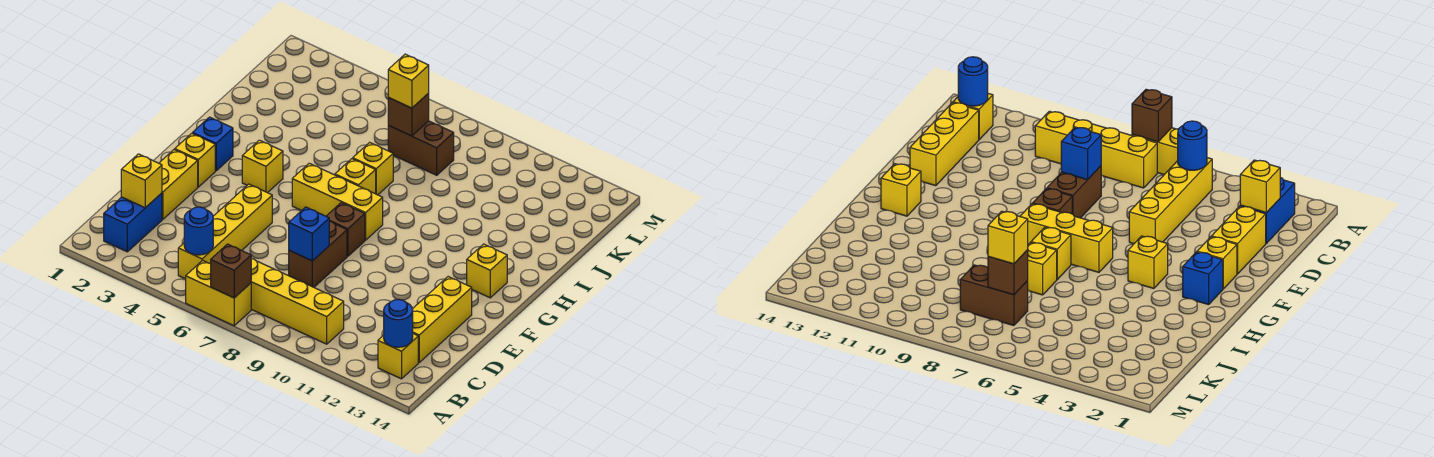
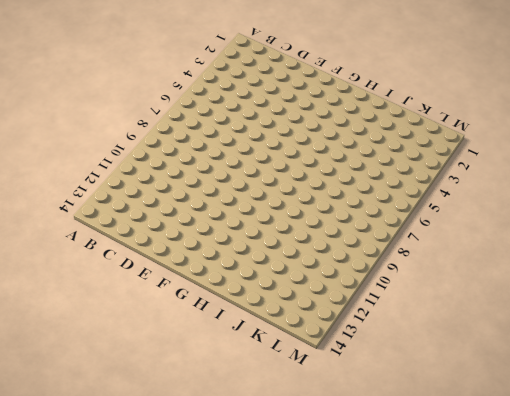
none -> yellow 1x2 brick [186,260,251,326]
none -> blue 1x2 brick [104,193,162,252]
none -> yellow 1x4 brick [178,184,272,279]

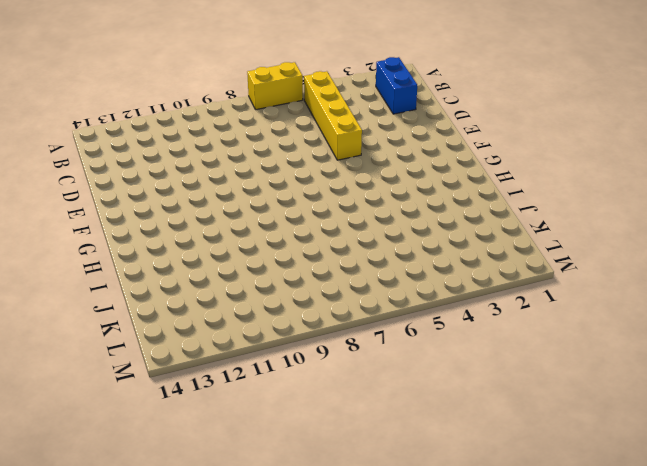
none -> yellow 1x4 brick [251,259,344,344]
none -> yellow 1x1 brick [378,334,418,379]
none -> yellow 1x3 brick [413,277,472,362]

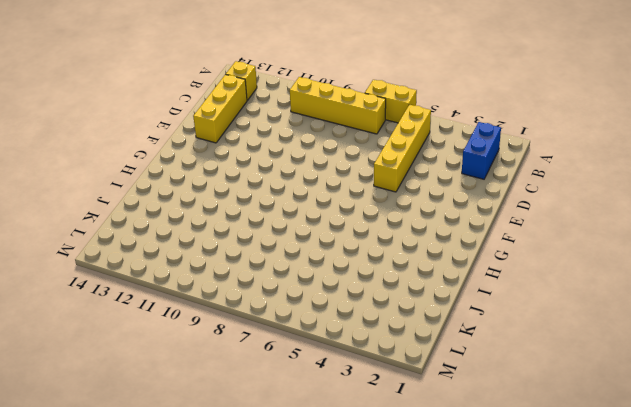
none -> yellow 1x2 brick [159,150,198,219]
none -> brown 1x2 brick [289,221,347,287]
none -> yellow 1x1 brick [175,133,215,187]

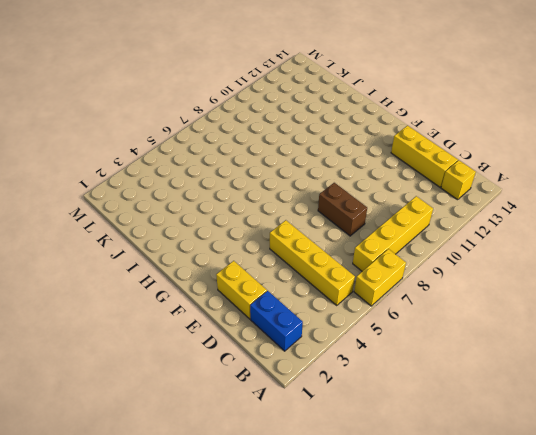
none -> yellow 1x1 brick [175,133,215,187]
none -> brown 1x1 brick [326,203,365,256]
none -> blue 1x1 brick [193,117,233,171]

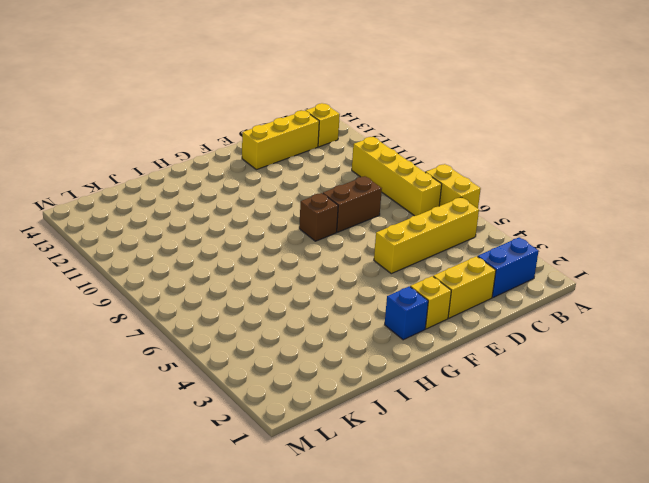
none -> yellow 1x1 brick [242,140,283,193]
none -> yellow 1x3 brick [292,163,383,240]
none -> yellow 1x1 brick [467,244,507,298]

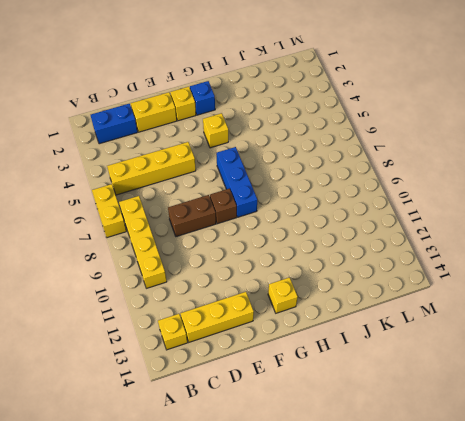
blue 1x3 brick [217,147,257,217] -> yellow 1x3 brick [292,163,383,240]
none -> yellow 1x1 brick [335,159,376,194]
none -> yellow 1x1 brick [353,142,393,195]
none -> brown 1x2 brick [388,121,454,175]

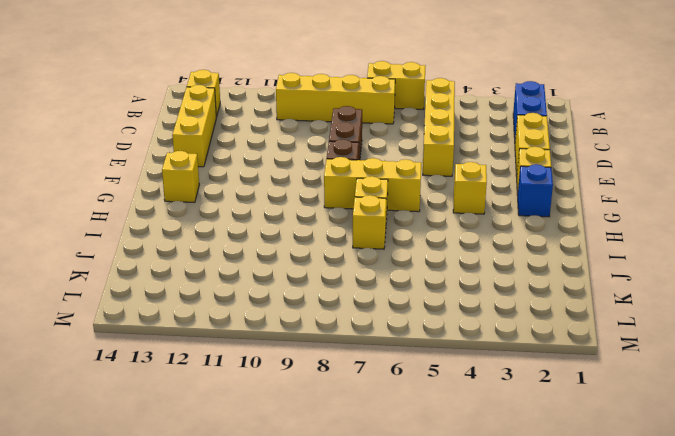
none -> brown 1x2 brick [388,121,454,175]
none -> brown 1x1 brick [211,244,251,298]
none -> blue 1x1 round brick [184,207,213,255]

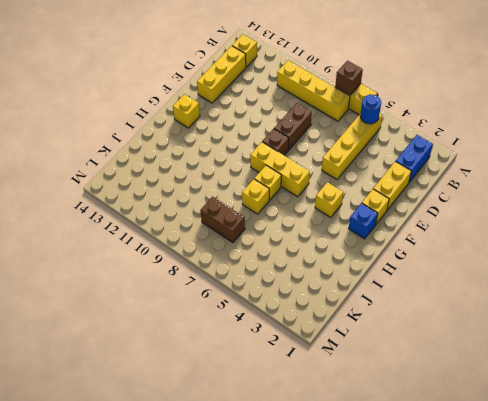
none -> blue 1x1 round brick [384,299,413,347]
none -> yellow 1x1 brick [121,154,162,208]
none -> blue 1x1 brick [289,207,329,261]

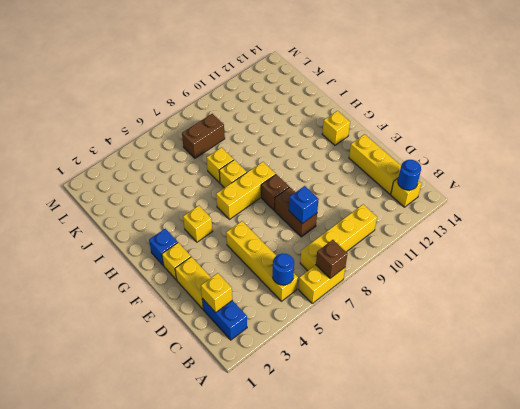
none -> brown 1x1 brick [388,93,429,136]
none -> yellow 1x1 brick [388,54,429,108]

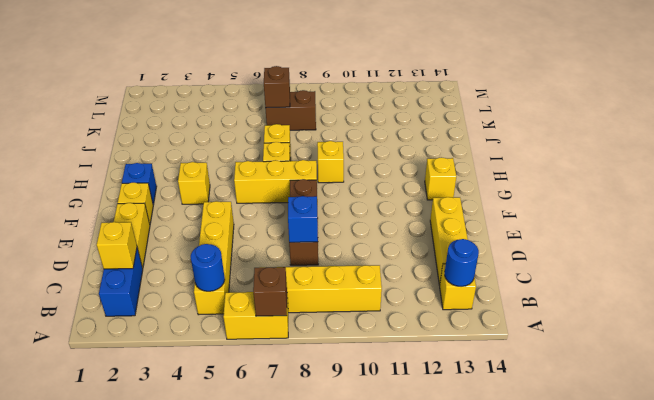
yellow 1x1 brick [317,141,344,183] -> yellow 1x1 brick moved to [388,54,429,108]

